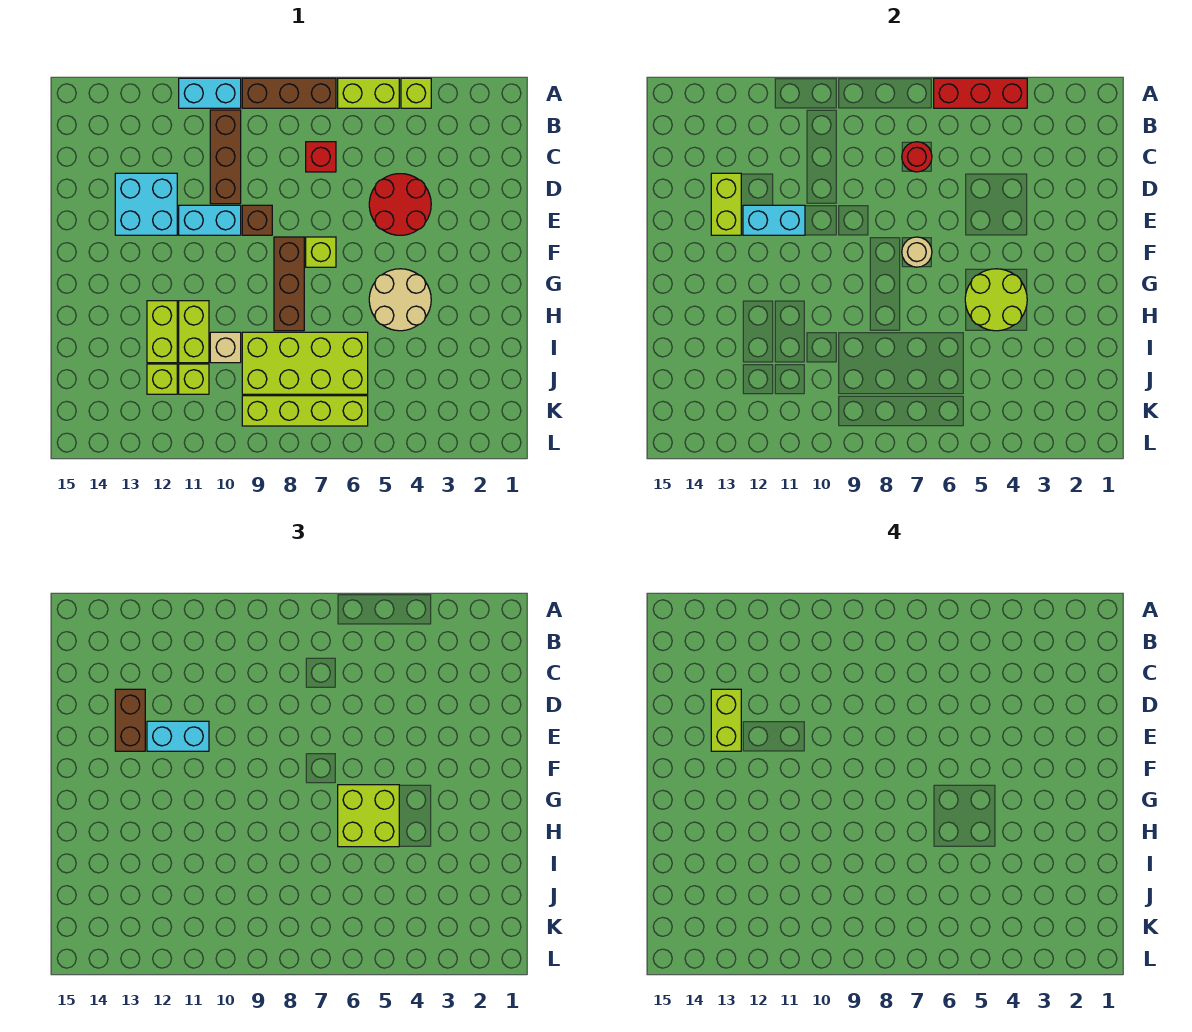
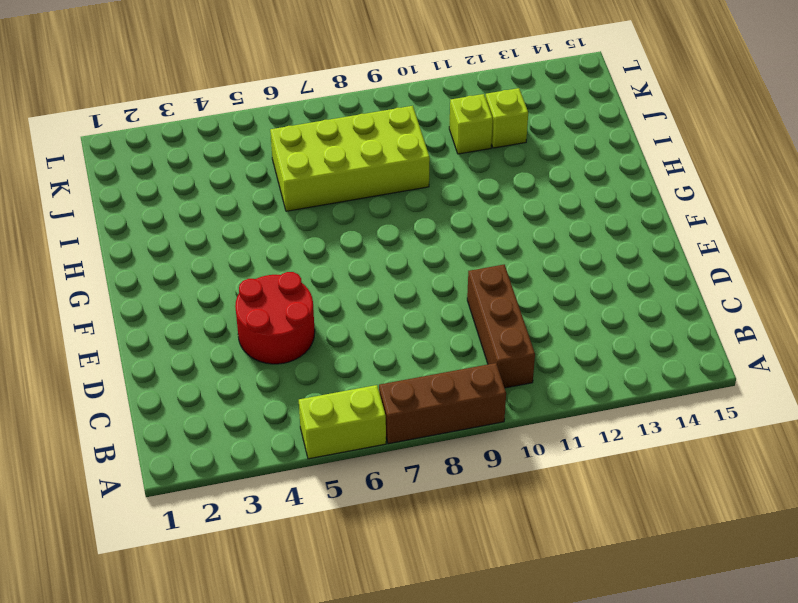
none -> lime 1x1 brick [401,78,431,108]
none -> cyan 1x2 brick [179,78,241,108]
none -> red 1x1 brick [306,142,336,172]
none -> cyan 2x2 brick [115,173,177,235]

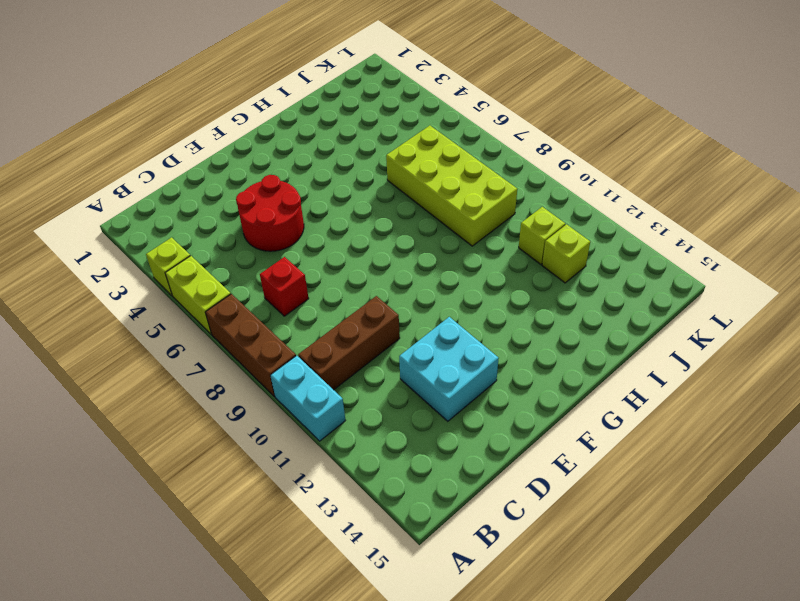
none -> brown 1x1 brick [242,205,272,235]
none -> cyan 1x2 brick [179,205,241,235]
none -> lime 1x1 brick [306,237,336,267]
none -> brown 1x3 brick [274,237,304,331]

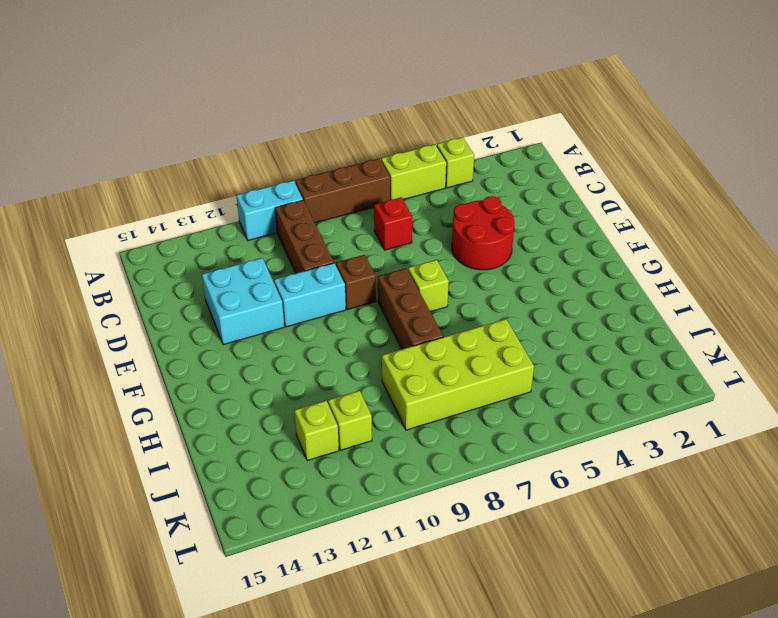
none -> tan 2x2 round brick [369,269,431,331]
none -> lime 1x2 brick [179,301,209,363]
none -> lime 1x2 brick [147,301,177,363]
none -> tan 1x1 brick [210,332,241,363]

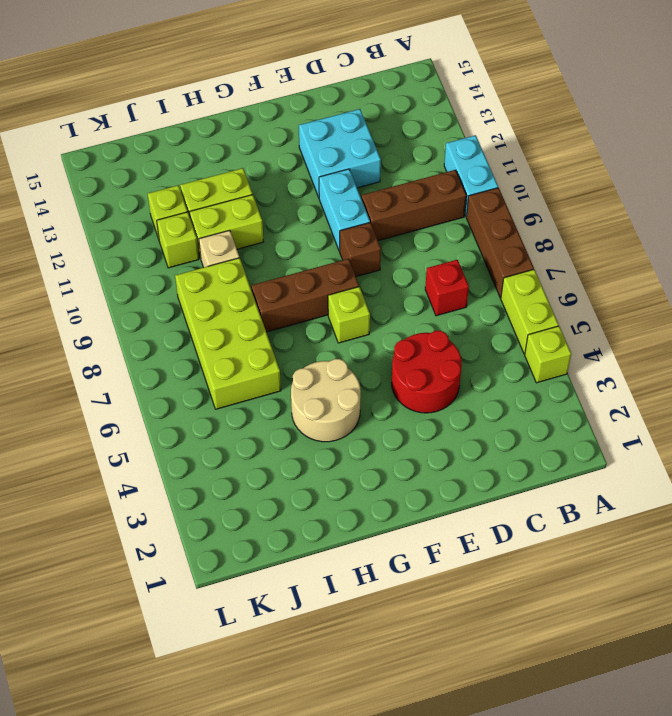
none -> lime 1x4 brick [242,396,368,426]
none -> red 1x3 brick [934,78,1027,108]
none -> red 1x1 round brick [902,142,932,172]
none -> lime 1x2 brick [711,173,741,235]

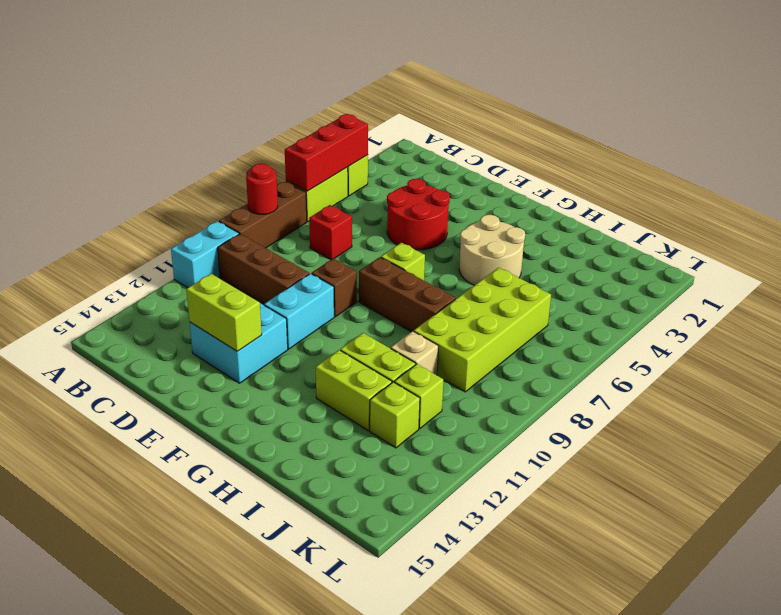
red 1x1 round brick [246,164,278,214] -> red 1x1 round brick moved to [902,142,932,172]
none -> lime 1x4 brick [242,396,368,426]
none -> cyan 1x2 brick [743,205,805,235]
none -> tan 1x1 round brick [902,237,932,267]
none -> lime 2x2 round brick [965,269,1027,331]

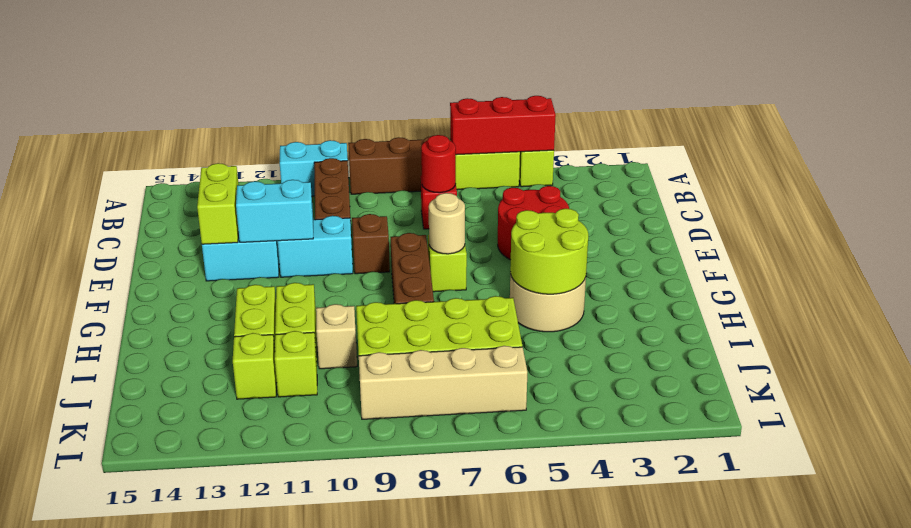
tan 1x4 brick [359,346,527,419] -> lime 1x4 brick [242,396,368,426]
none -> brown 1x2 brick [115,689,145,751]
none -> cyan 1x2 brick [147,721,209,751]
none -> lime 2x2 brick [338,785,399,847]
none -> lime 1x2 brick [711,689,741,751]

